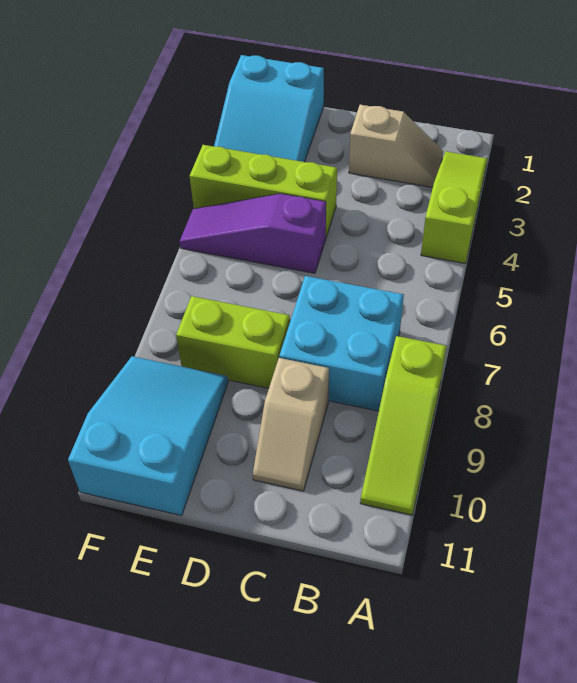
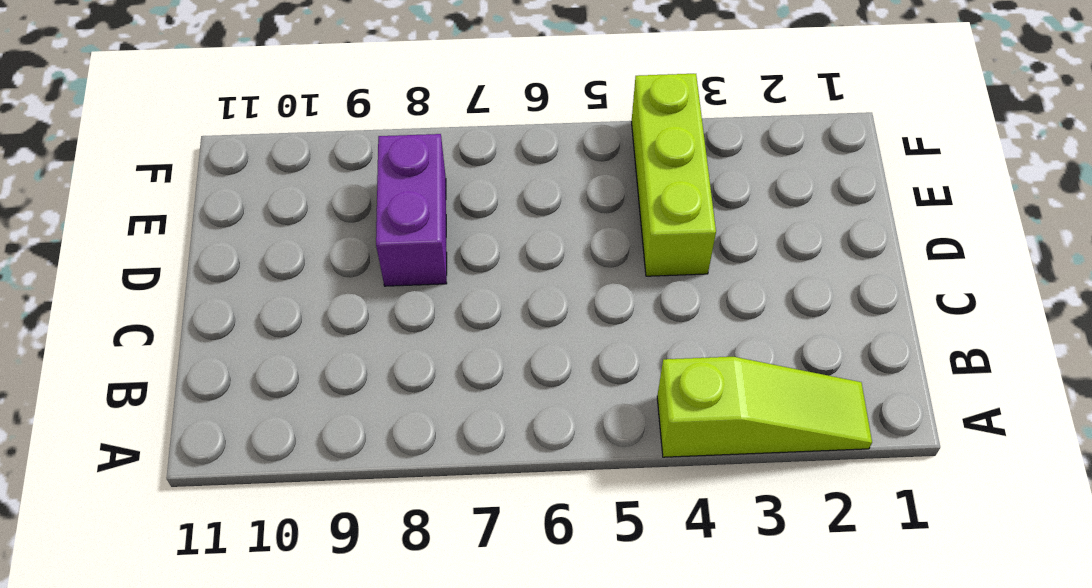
purple 1x2 brick [376,134,447,286] -> lime 1x2 brick [176,296,290,388]
none -> lime 1x3 slope [360,336,447,515]
none -> tan 1x2 slope [349,105,443,187]

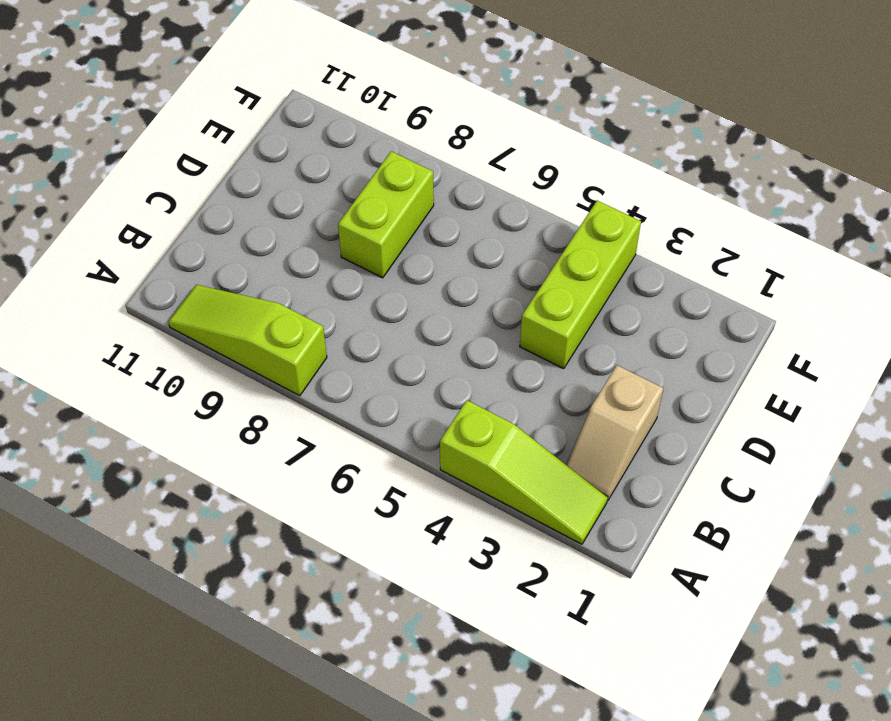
none -> cyan 2x2 brick [279,276,404,411]
none -> tan 1x2 slope [253,358,329,491]

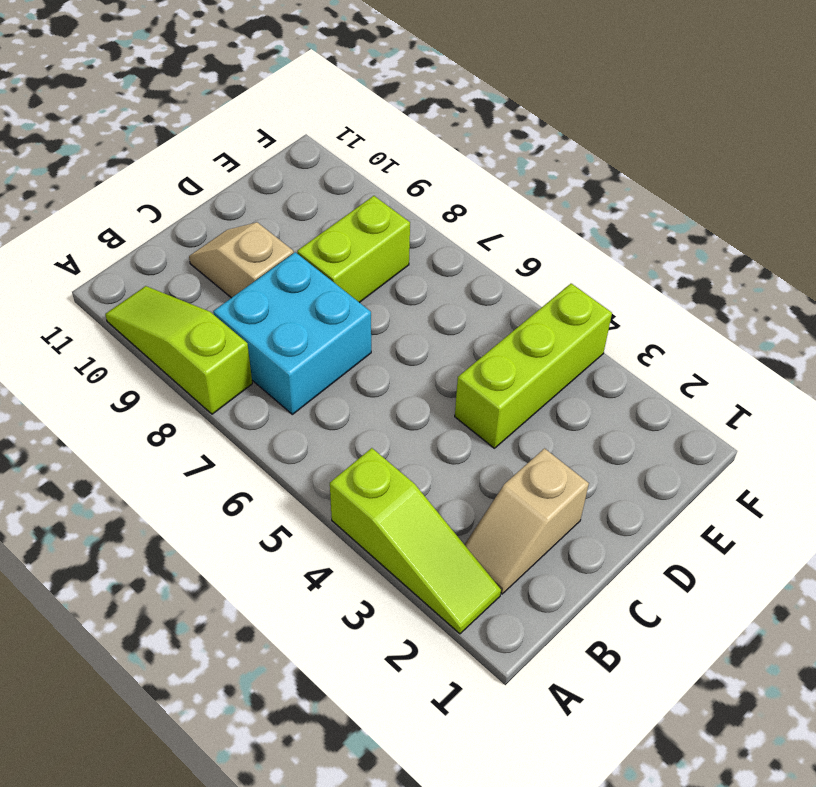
none -> purple 1x3 slope [180,194,326,273]
none -> cyan 2x3 slope [214,55,324,162]

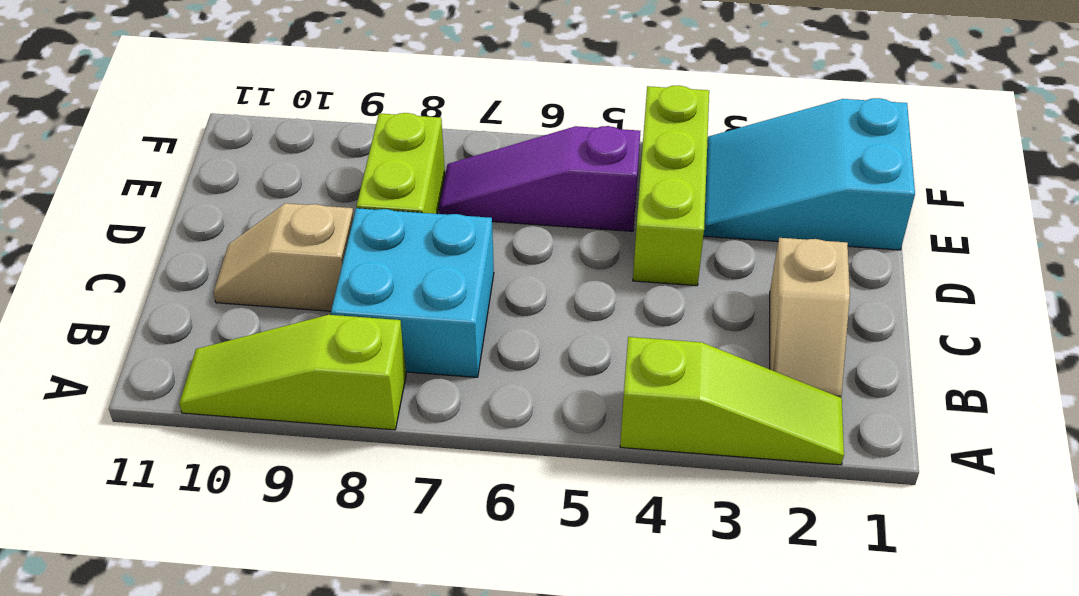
purple 1x3 slope [439,126,640,231] -> purple 1x3 slope turned to [180,194,326,273]
none -> cyan 2x3 slope [68,356,228,516]

